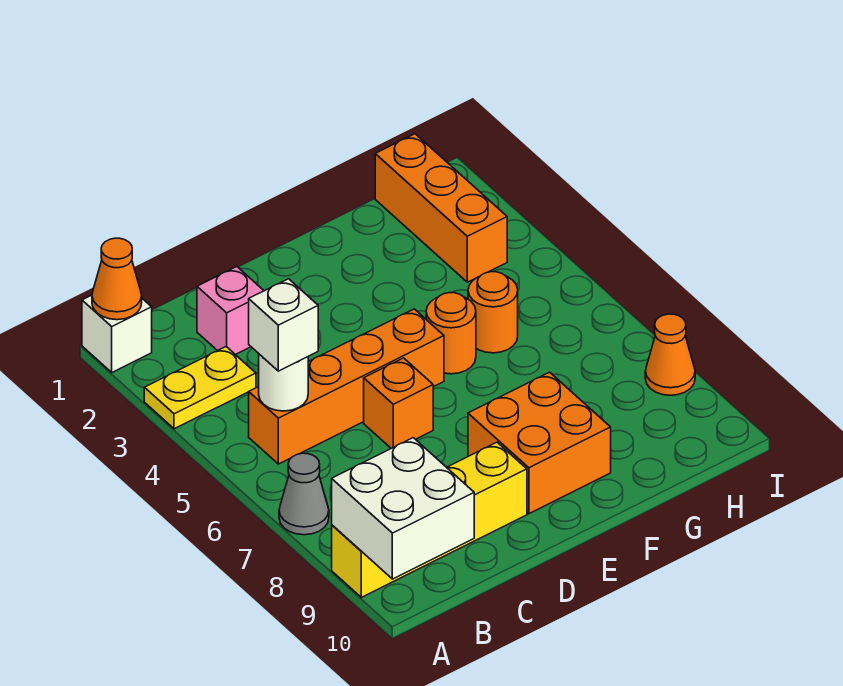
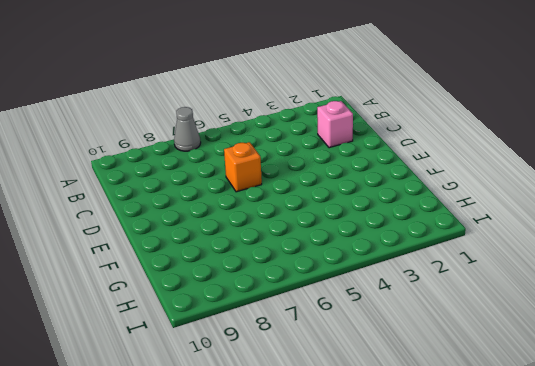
none -> white 1x1 brick [82,295,152,372]
none -> yellow 1x2 plate [144,347,256,429]
none -> yellow 1x4 brick [332,442,527,597]

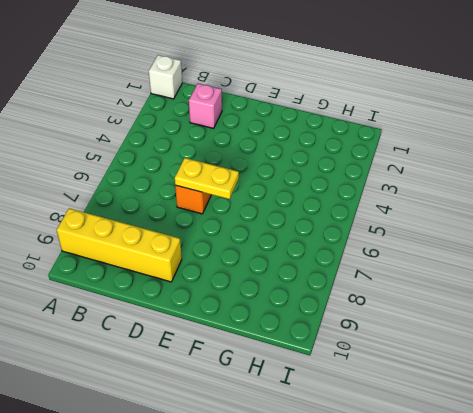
yellow 1x2 plate [175,158,239,199] -> yellow 1x2 plate moved to [144,347,256,429]
none -> grey 1x1 cone [279,453,329,535]
none -> orange 1x4 brick [249,309,444,464]
none -> orange 2x2 brick [468,372,611,514]

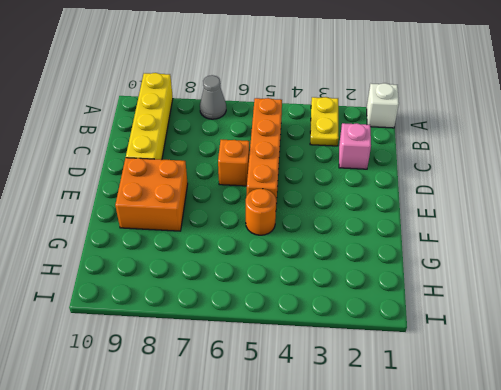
none -> orange 1x1 round brick [468,272,518,353]
none -> orange 1x3 brick [375,134,507,282]
none -> orange 1x1 cone [645,314,695,395]

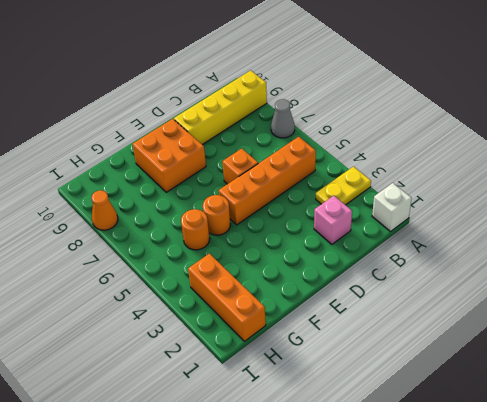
none -> orange 1x1 cone [92,238,142,320]
none -> white 2x2 brick [332,438,474,579]
none -> white 1x1 round brick [259,354,308,411]

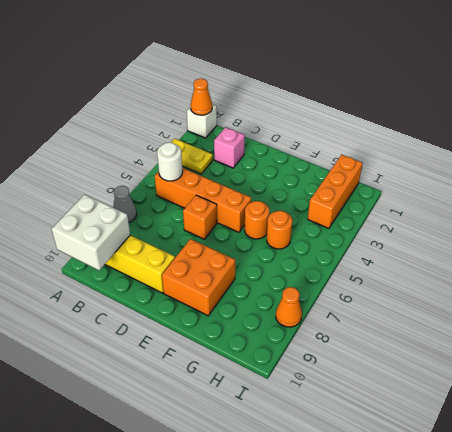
none -> white 1x1 brick [249,279,318,371]

